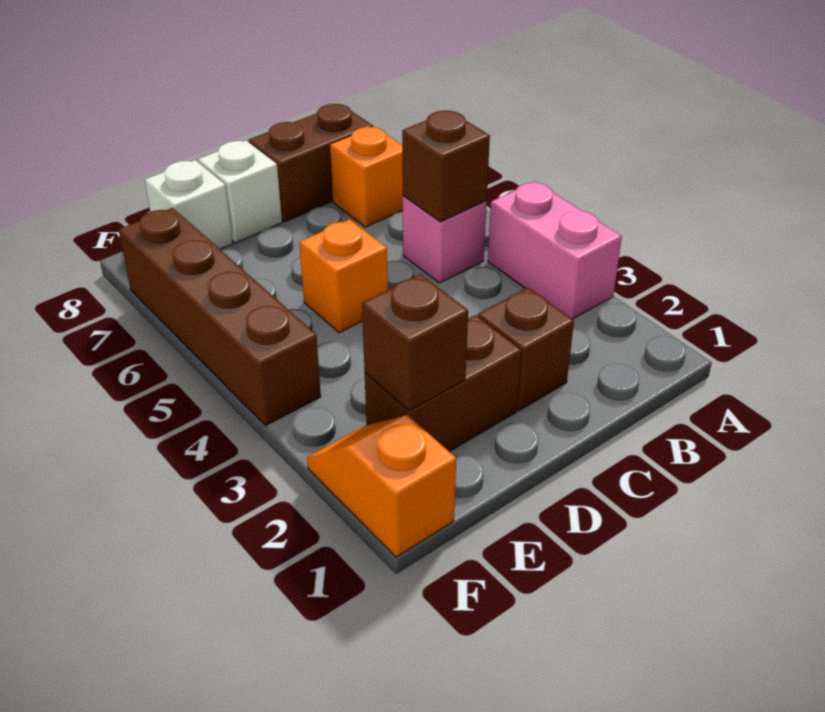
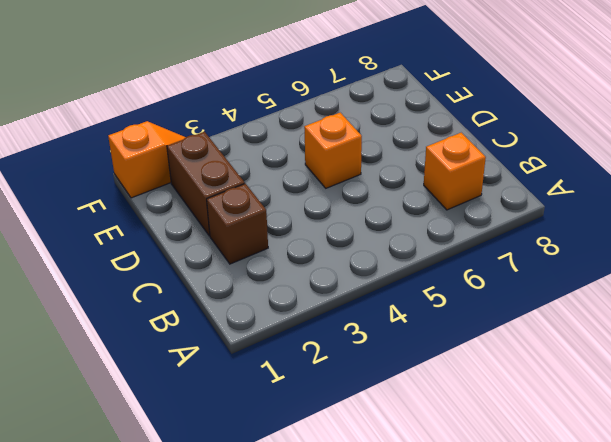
none -> pink 1x2 brick [488,181,622,319]
none -> pink 1x1 brick [403,196,487,283]
none -> brown 1x2 brick [249,104,373,222]

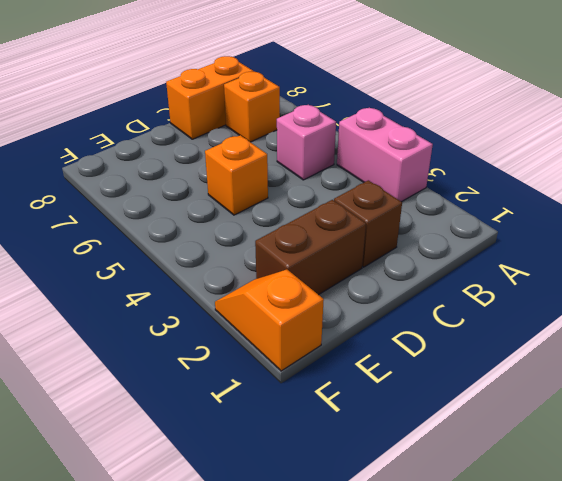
orange 1x2 brick [166,56,254,139] -> brown 1x2 brick [249,104,373,222]
none -> white 1x1 brick [198,141,282,243]
none -> white 1x1 brick [145,160,233,249]
none -> brown 1x4 brick [119,208,321,425]

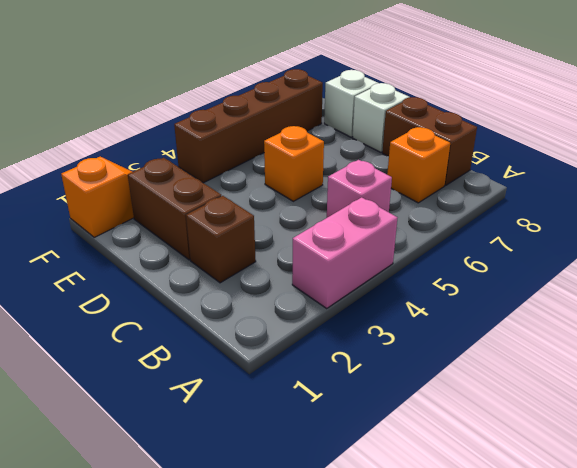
none -> brown 1x1 brick [402,111,490,222]
none -> brown 1x1 brick [362,274,468,411]

